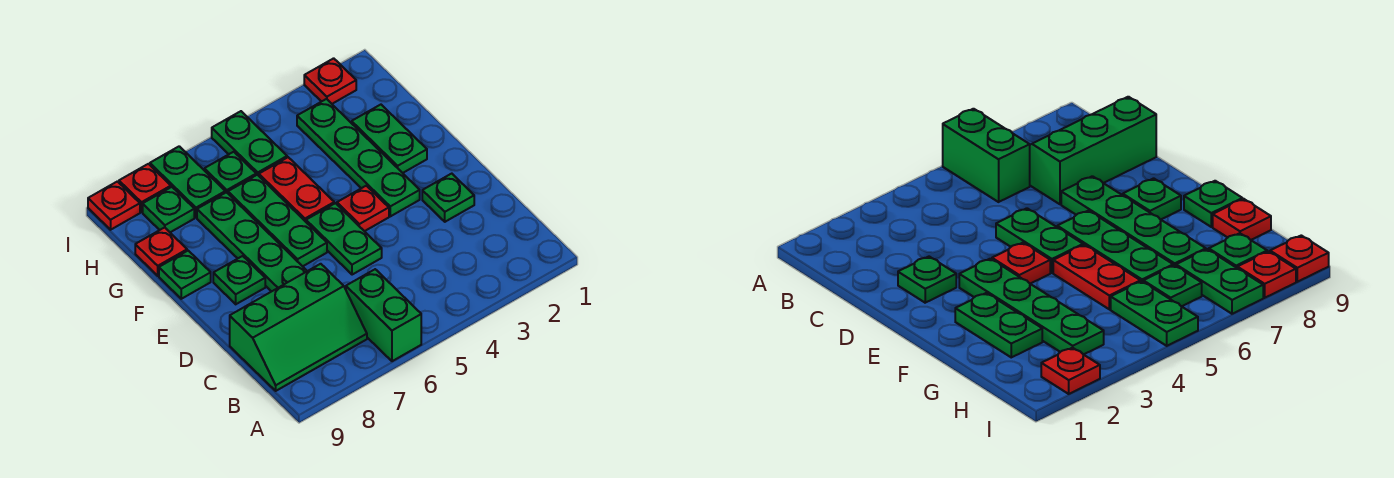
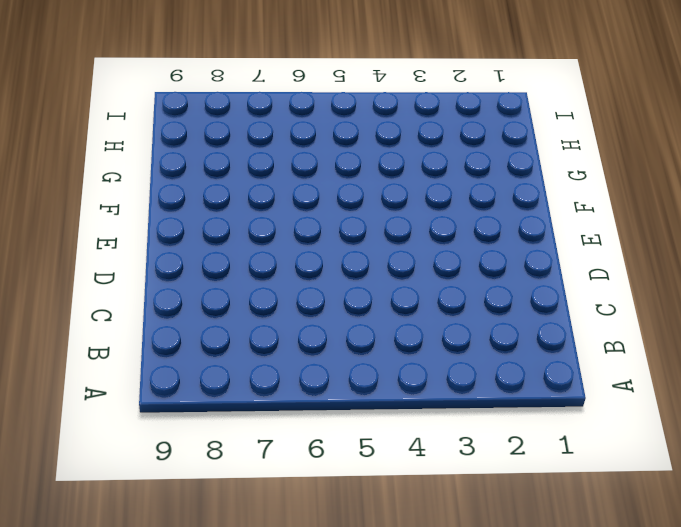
none -> green 1x2 brick [346,269,421,361]
none -> green 2x3 slope [230,264,367,391]
none -> green 1x1 plate [422,174,474,222]

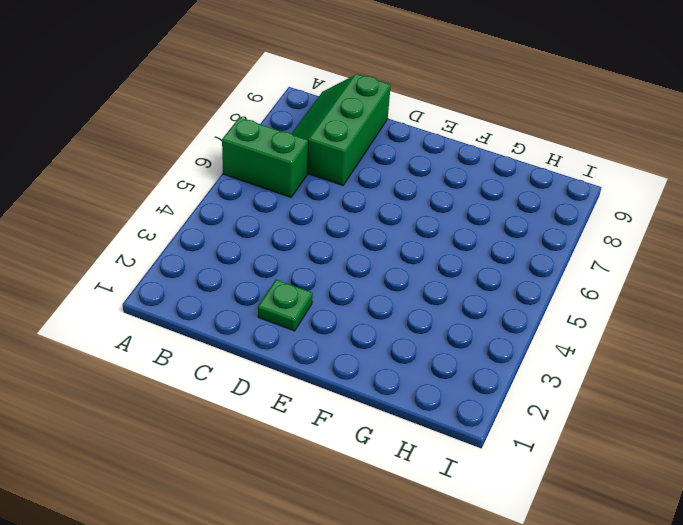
none -> green 1x2 plate [306,203,382,275]
none -> green 1x4 plate [197,192,307,292]
none -> green 1x4 plate [297,99,420,216]

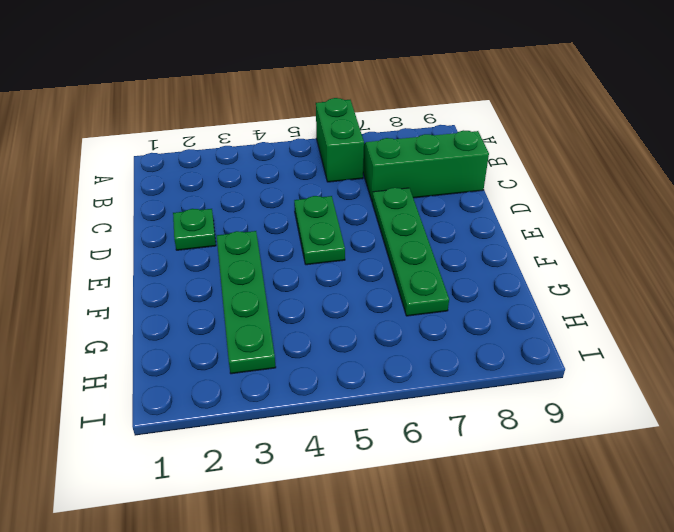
none -> red 1x1 plate [337,186,389,231]
none -> green 1x3 plate [228,175,327,266]
none -> green 1x1 plate [213,256,265,304]

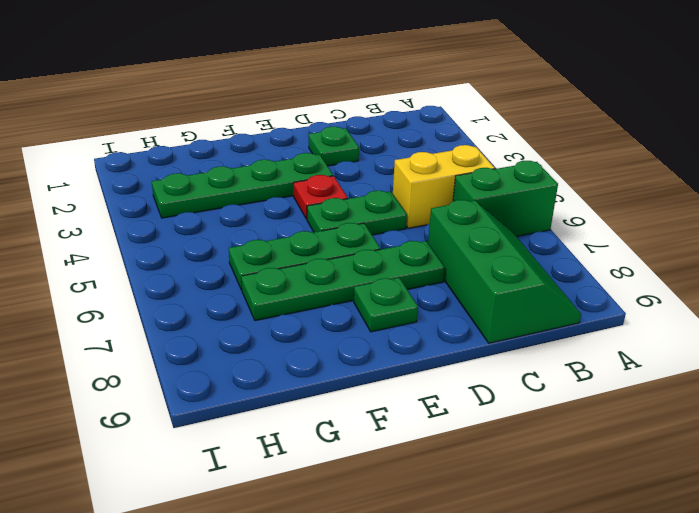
yellow 1x2 brick [393,145,495,228] -> none
none -> green 1x2 plate [352,105,427,173]
none -> red 1x2 plate [259,157,334,222]
none -> green 1x1 plate [159,251,211,299]

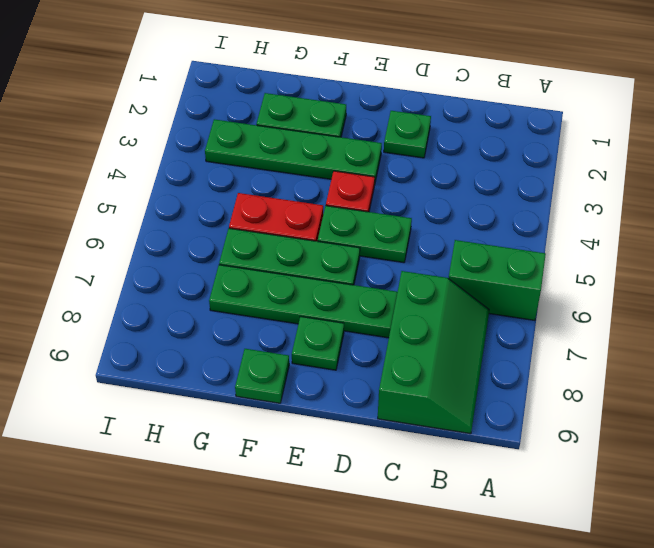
none -> red 1x1 plate [135,227,187,276]
none -> green 1x2 plate [212,111,287,176]
none -> green 1x1 plate [204,152,256,193]

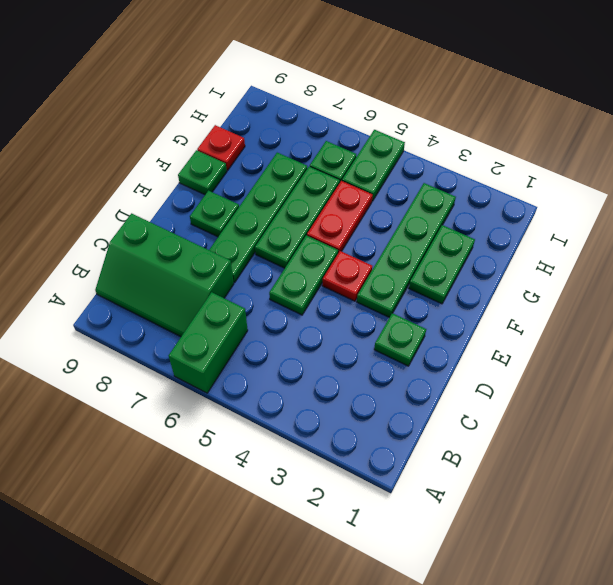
none -> green 1x2 plate [150,146,225,218]
none -> green 1x1 plate [143,187,194,232]
none -> red 1x1 plate [304,58,356,104]

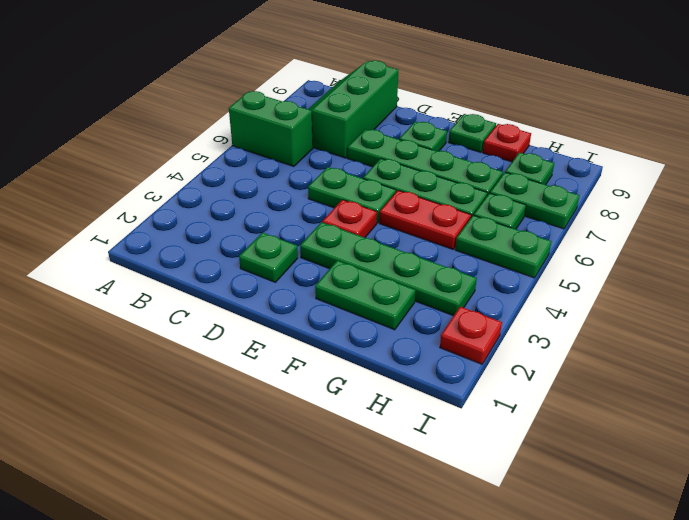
none -> red 1x1 plate [119,164,171,212]
none -> red 1x1 plate [88,181,140,230]

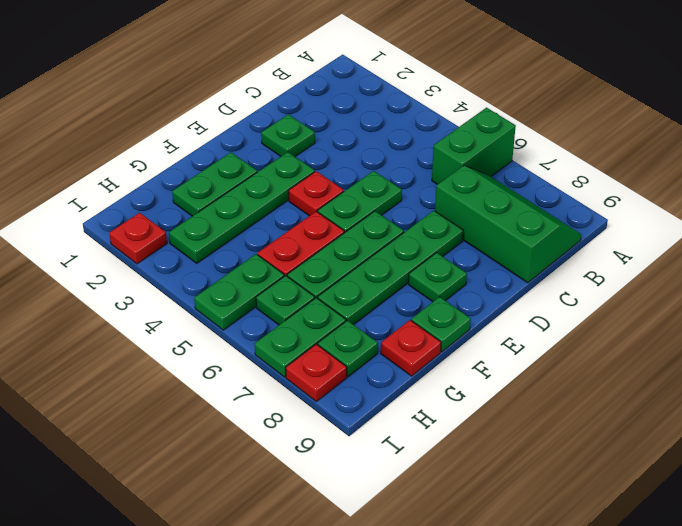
none -> red 1x1 plate [88,181,140,230]

